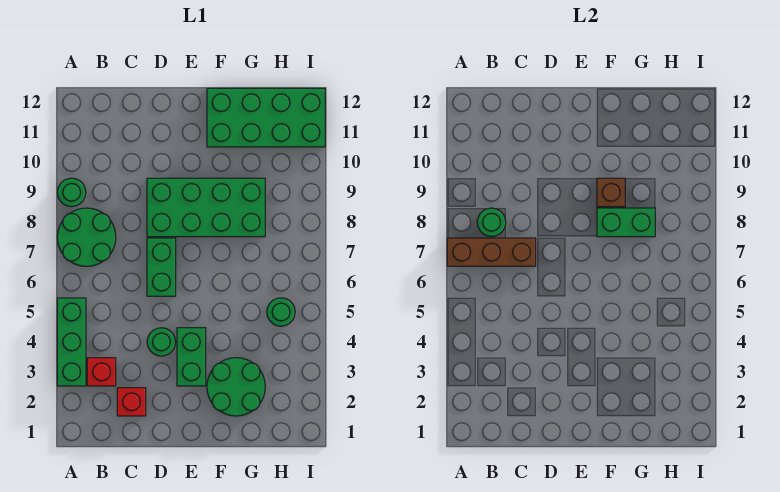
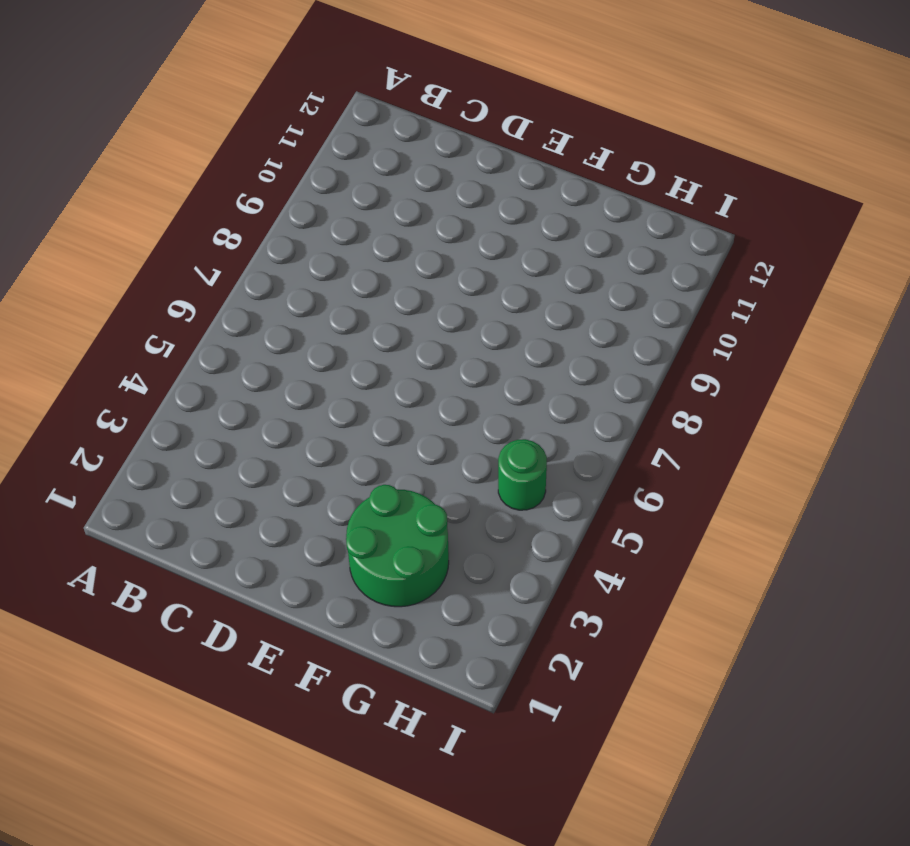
none -> green 1x3 brick [57,298,86,386]
none -> green 2x2 round brick [57,208,116,266]
none -> green 1x1 round brick [57,178,86,207]

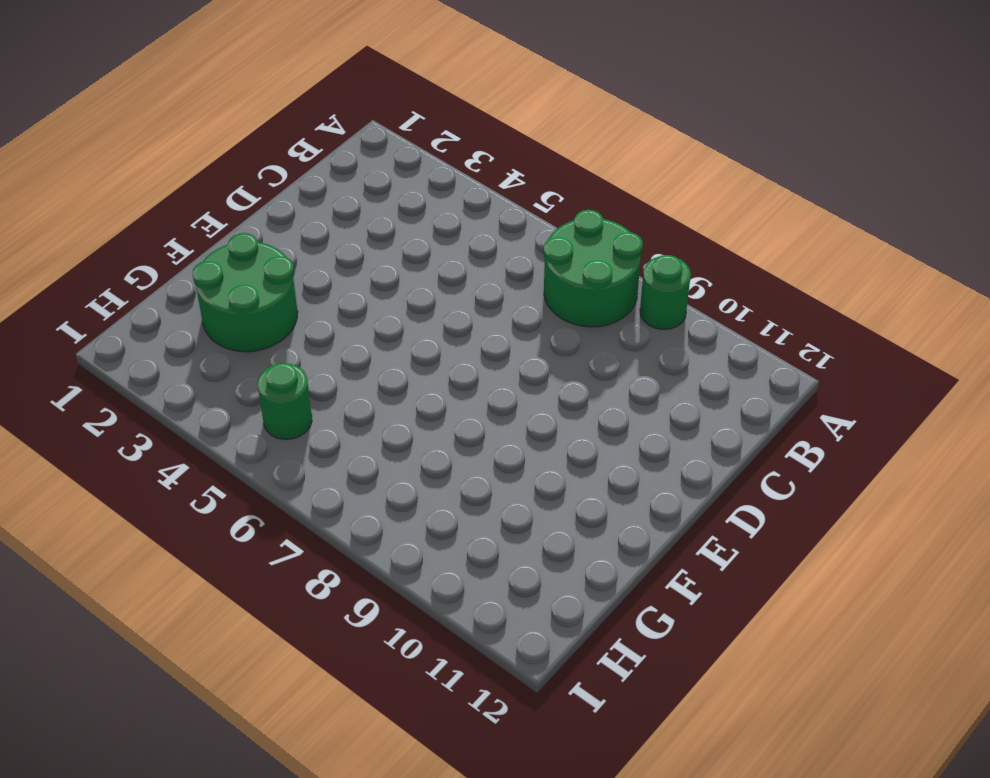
none -> green 1x3 brick [57,298,86,386]
none -> red 1x1 brick [87,358,116,386]
none -> red 1x1 brick [117,388,146,416]

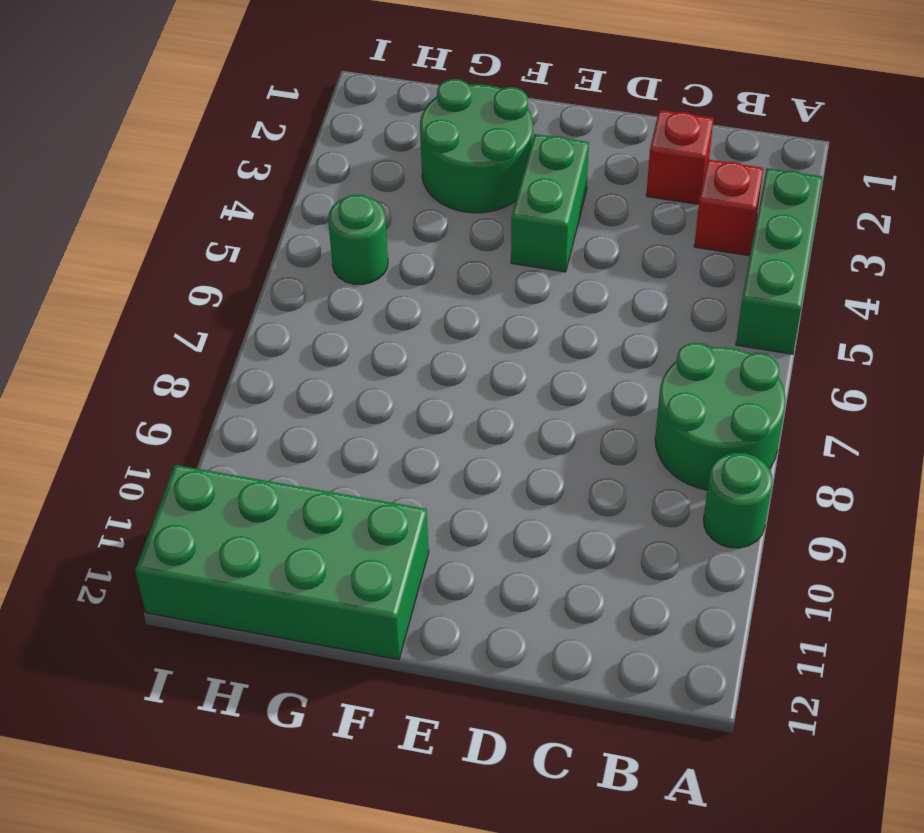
none -> green 1x1 round brick [147,328,176,356]
none -> green 1x2 brick [147,238,176,296]
none -> green 2x4 brick [147,178,265,237]

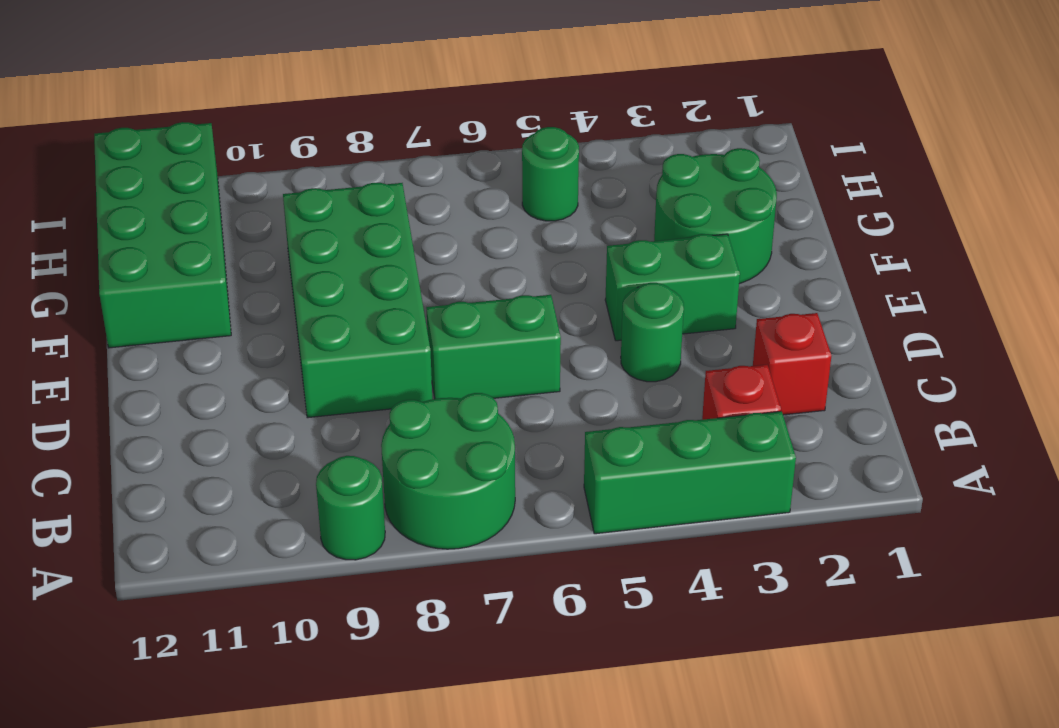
none -> brown 1x3 brick [447,238,536,266]
none -> green 1x1 round brick [477,208,506,237]
none -> green 1x2 brick [597,208,655,237]

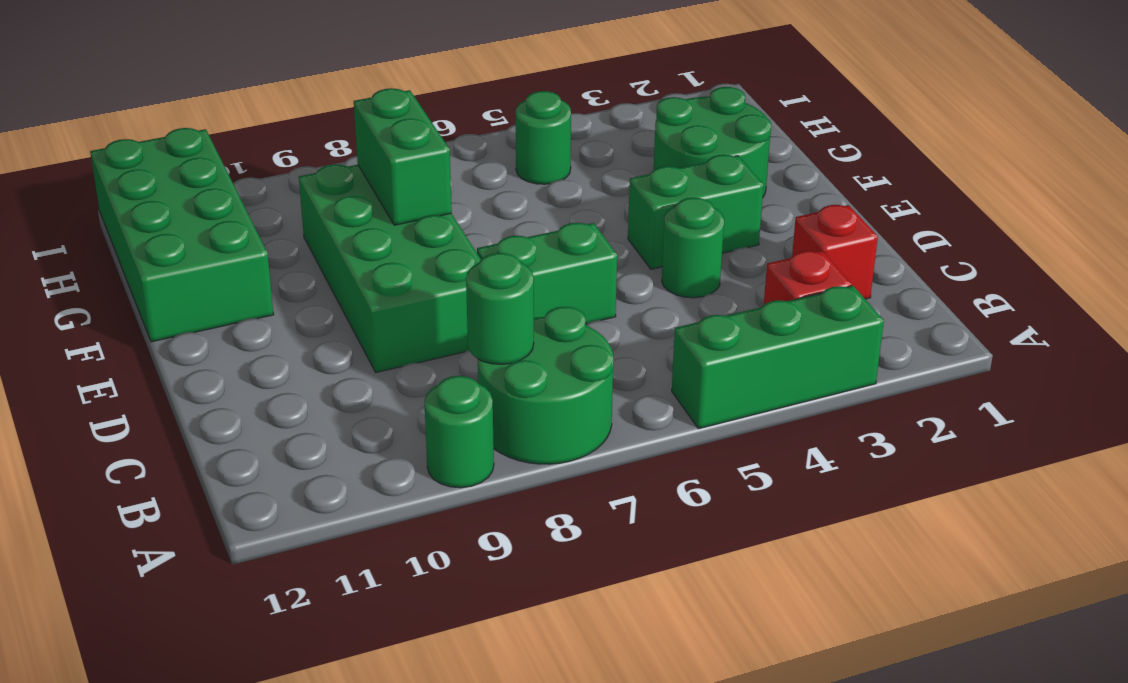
none -> brown 1x3 brick [447,238,536,266]
none -> brown 1x1 brick [597,178,625,207]

